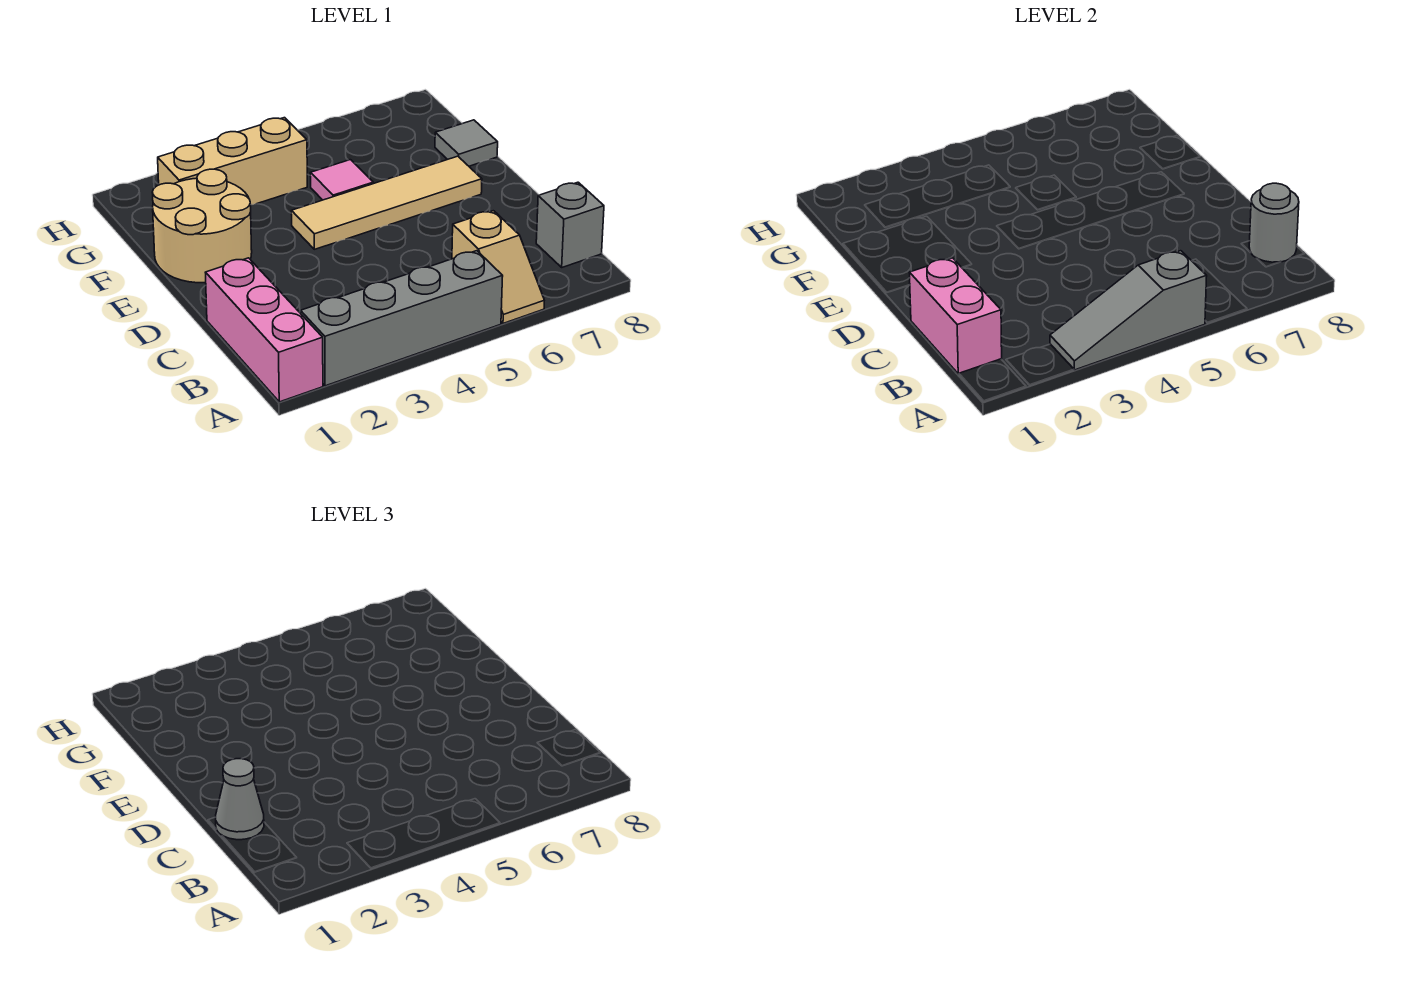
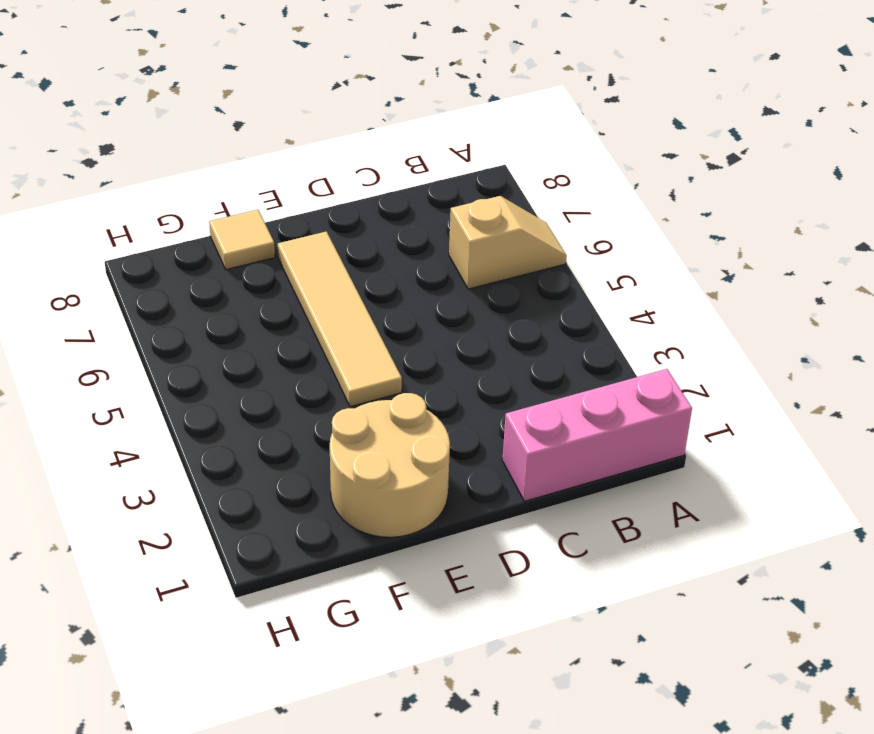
tan 1x1 tile [209,210,275,270] -> grey 1x1 tile [435,120,498,166]
none -> grey 1x4 brick [300,251,503,386]
none -> grey 1x1 brick [536,182,604,267]
none -> pink 1x1 tile [310,160,373,200]

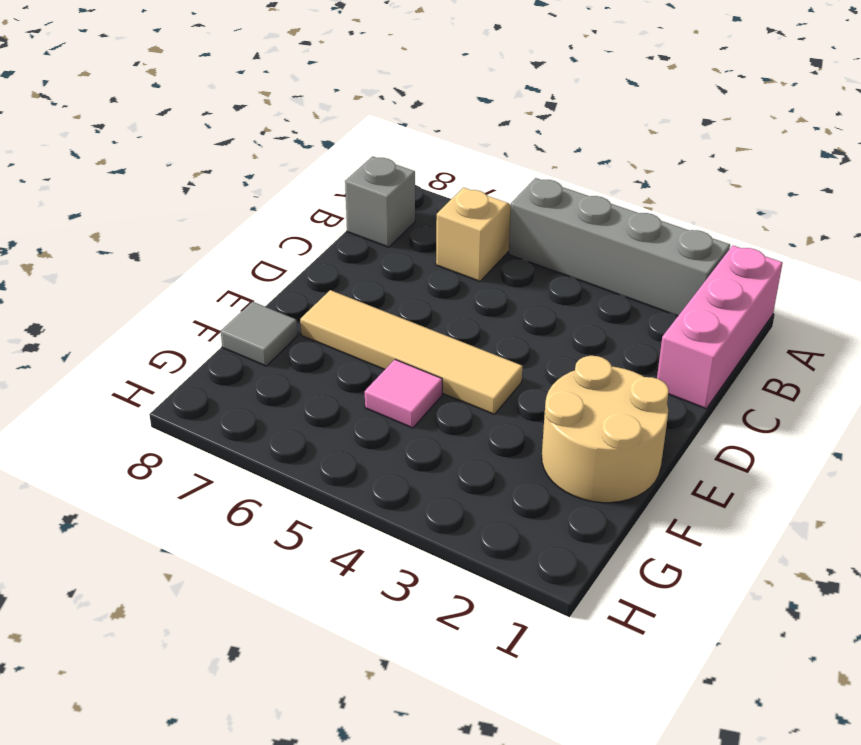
none -> tan 1x3 brick [158,118,307,205]
none -> grey 1x3 slope [1050,251,1207,370]
none -> pink 1x2 brick [909,258,1002,374]

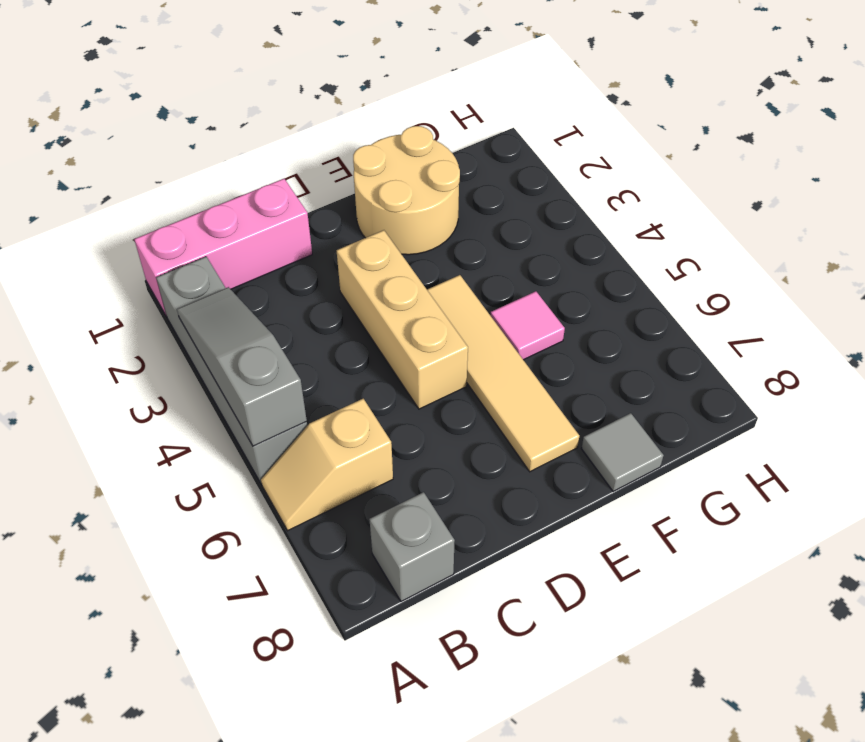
tan 1x3 brick [337,230,468,409] -> tan 1x3 brick moved to [158,118,307,205]
none -> pink 1x2 brick [909,258,1002,374]
none -> grey 1x1 round brick [1249,183,1299,262]
none -> grey 1x1 cone [216,759,264,840]

